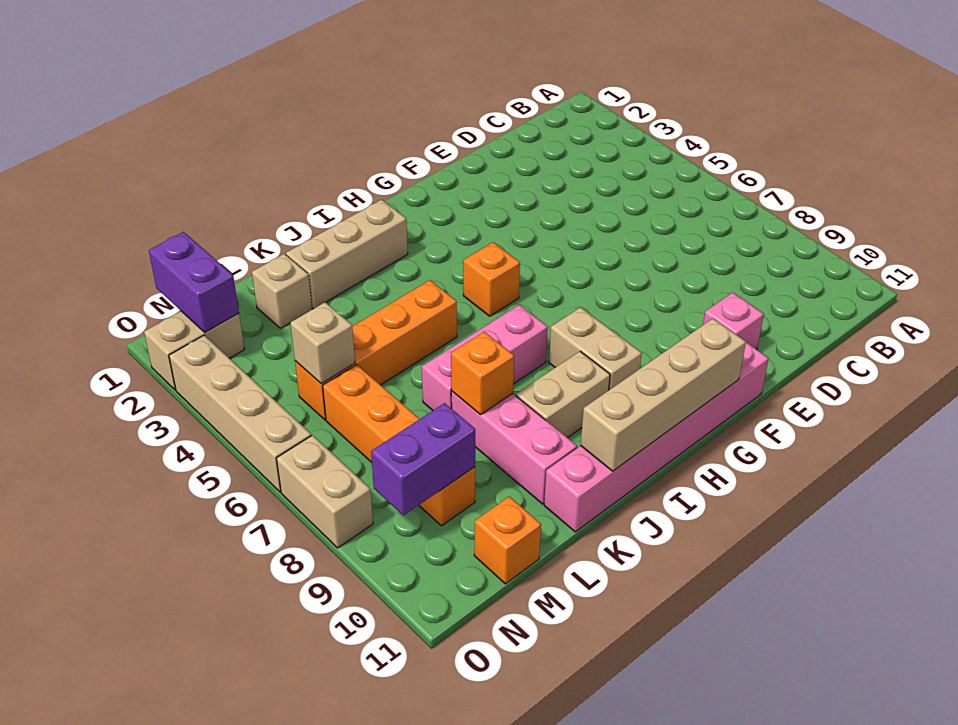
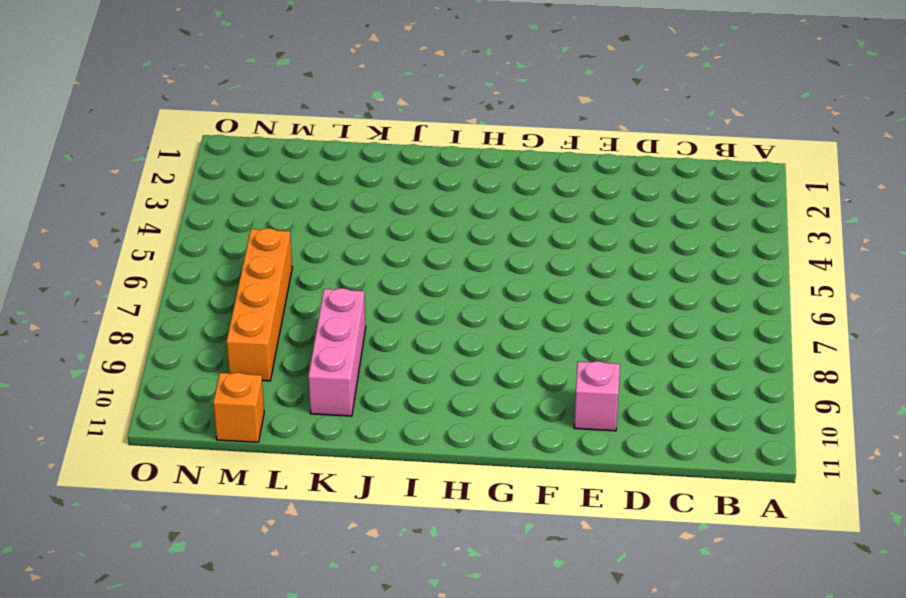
none -> pink 1x6 brick [544,342,769,532]
none -> orange 1x1 brick [463,242,520,316]
none -> tan 1x2 brick [549,307,642,390]

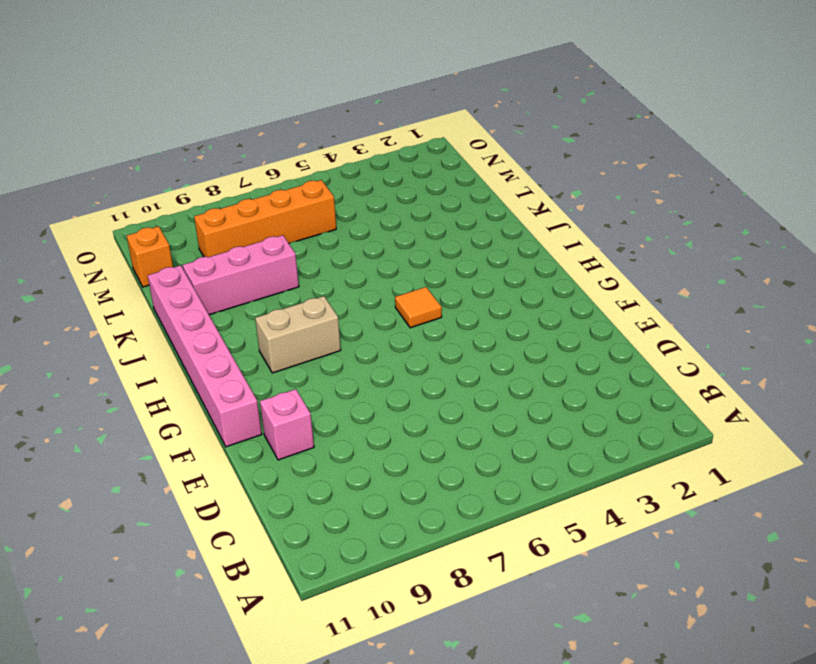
orange 1x1 tile [395,287,442,328] -> orange 1x1 brick [463,242,520,316]
none -> tan 1x3 brick [286,200,408,309]
none -> pink 1x3 brick [422,305,548,410]
none -> tan 1x2 brick [516,351,610,438]

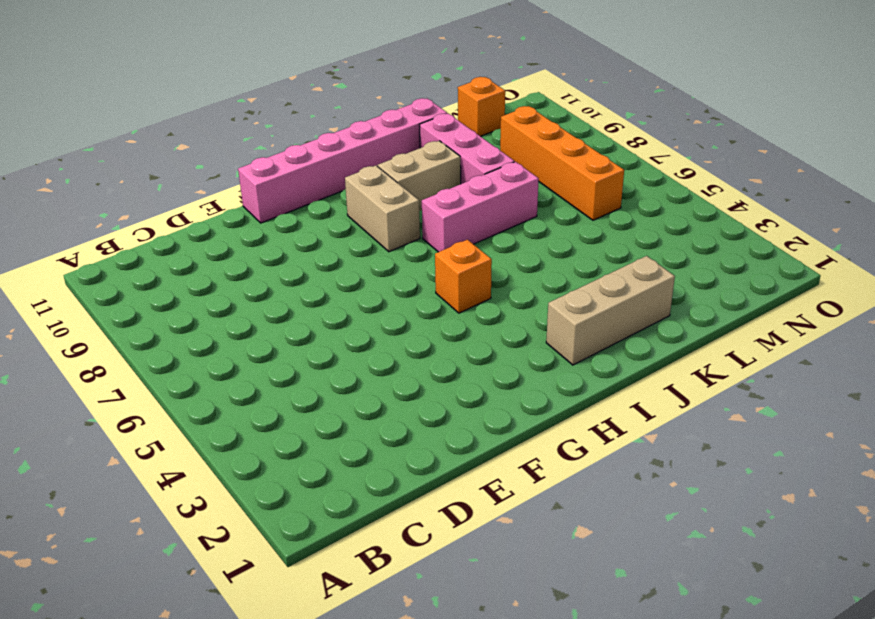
none -> pink 1x1 brick [703,293,764,349]
none -> orange 1x4 brick [295,280,457,420]
none -> tan 1x1 brick [252,254,312,328]

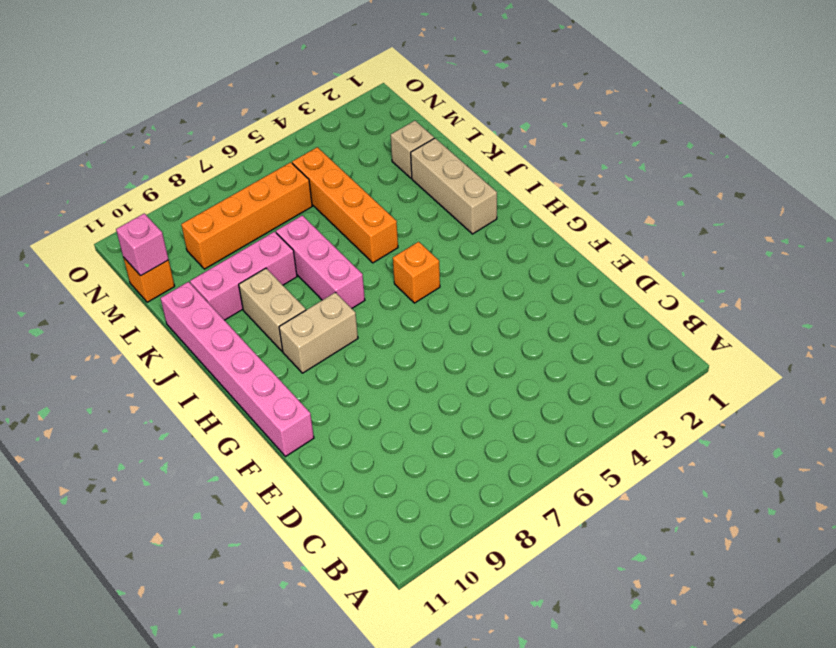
pink 1x1 brick [116,213,169,276] -> pink 1x1 brick moved to [703,293,764,349]
none -> tan 1x2 brick [144,311,245,390]
none -> tan 1x4 brick [169,335,311,492]
none -> tan 1x2 brick [276,435,373,548]

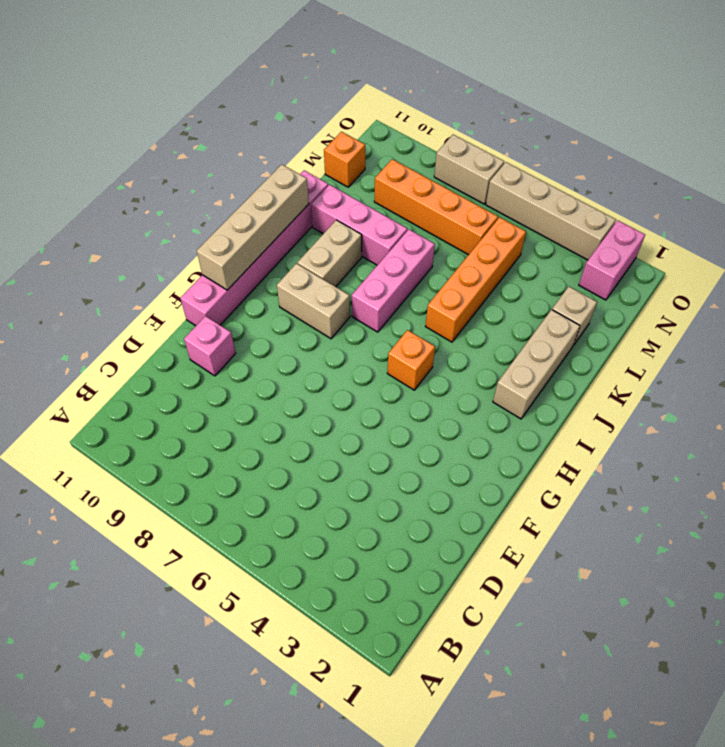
pink 1x2 brick [579,220,645,300] -> tan 1x2 brick [144,311,245,390]
none -> orange 1x1 brick [451,332,514,415]
none -> tan 1x1 brick [291,302,355,384]
none -> purple 1x2 brick [371,403,475,515]

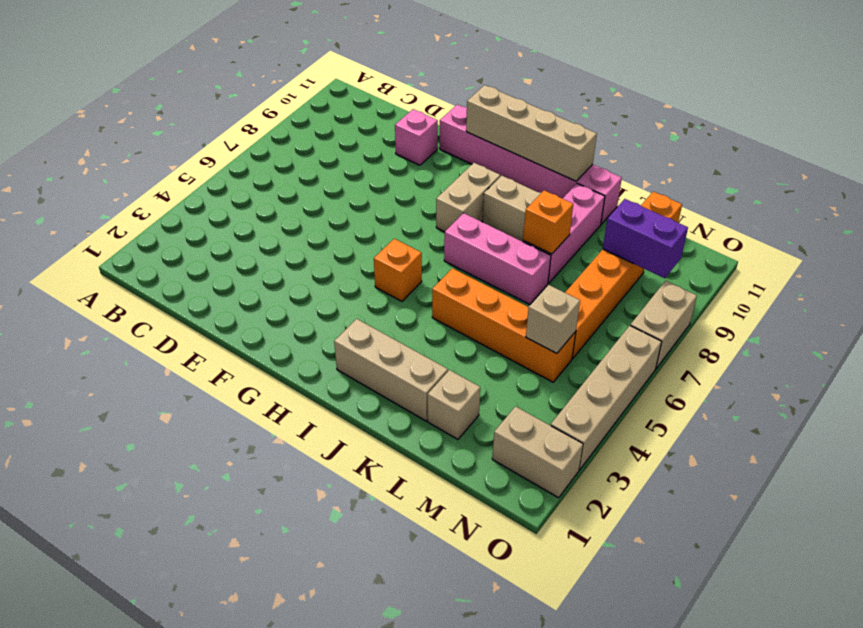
none -> purple 1x2 brick [149,232,239,332]

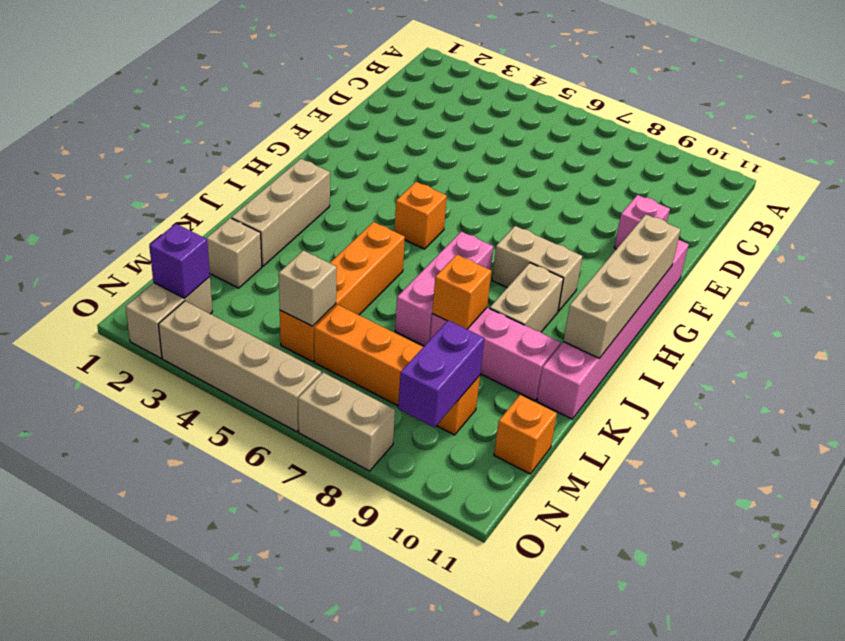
purple 1x1 brick [149,224,210,298] -> purple 1x2 brick [149,232,239,332]

